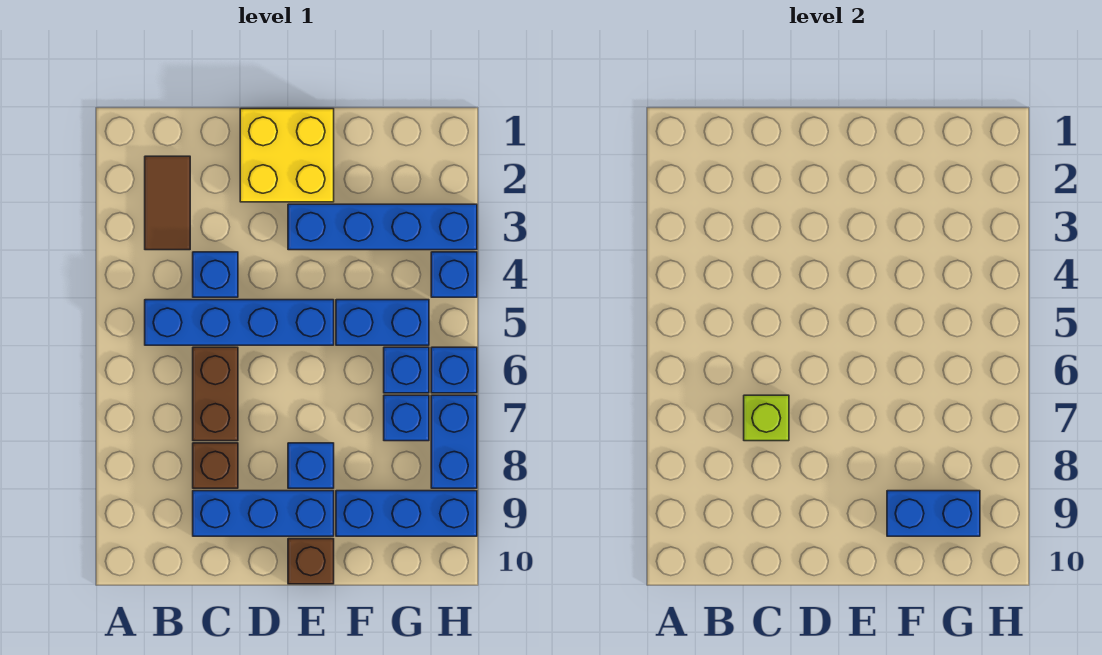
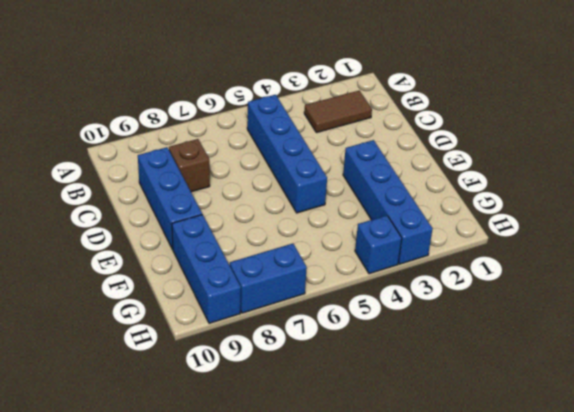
none -> blue 1x1 brick [193,252,238,297]
none -> brown 1x2 brick [193,347,238,441]
none -> yellow 2x2 brick [240,109,334,202]

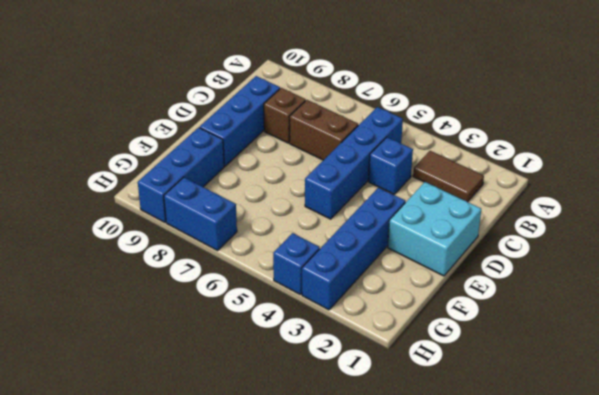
cyan 2x2 brick [388,182,481,276] -> yellow 2x2 brick [240,109,334,202]
none -> blue 1x1 brick [288,443,334,488]
none -> brown 1x1 brick [288,539,334,584]
none -> blue 1x2 brick [336,300,429,345]

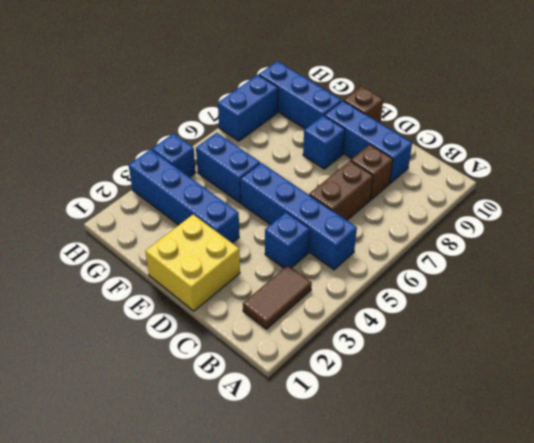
none -> blue 1x1 brick [384,347,429,393]
none -> blue 1x1 brick [384,395,429,441]
none -> blue 1x1 brick [431,347,477,393]

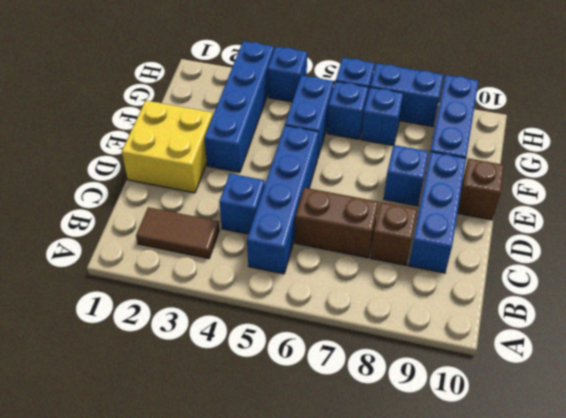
none -> lime 1x1 brick [744,395,789,441]
none -> blue 1x2 brick [887,491,980,536]

